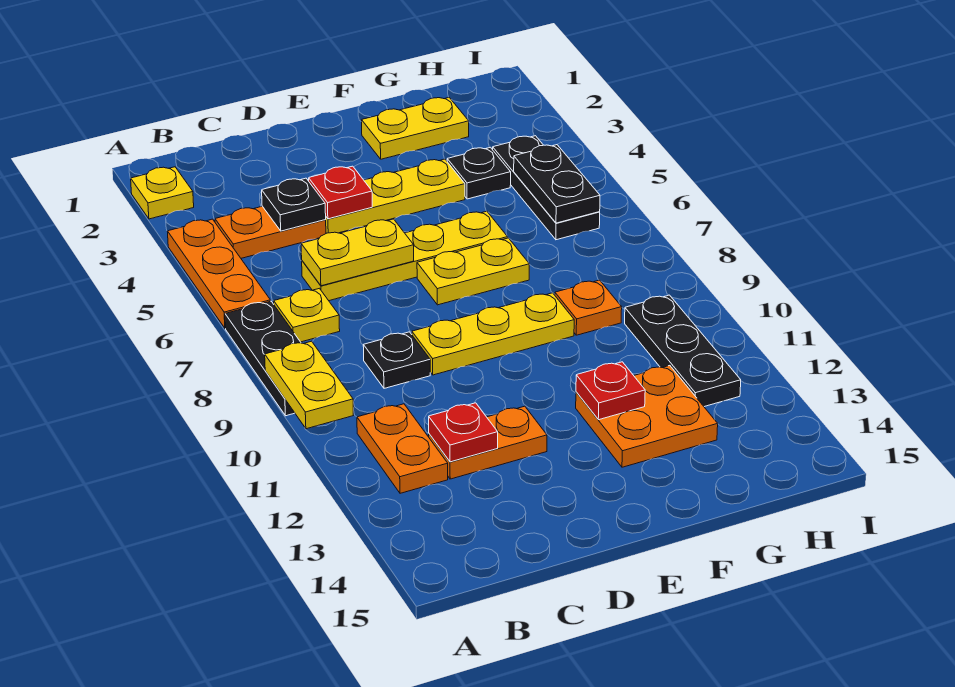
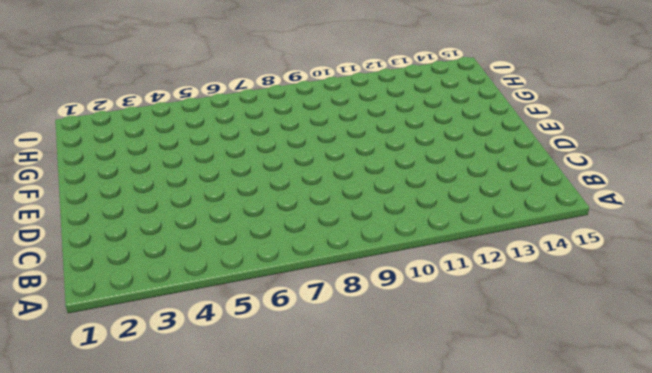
none -> yellow 1x1 plate [131,167,194,219]
none -> orange 1x3 plate [167,219,270,328]
none -> black 1x3 plate [225,301,301,416]

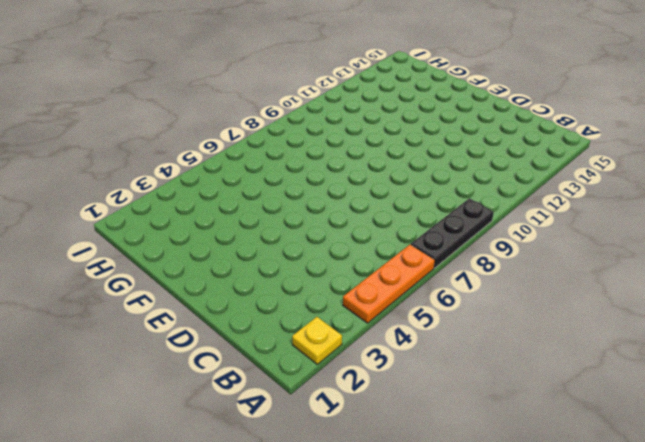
none -> orange 1x2 plate [215,206,326,258]
none -> yellow 1x1 plate [274,288,340,342]
none -> orange 1x2 plate [357,404,448,493]

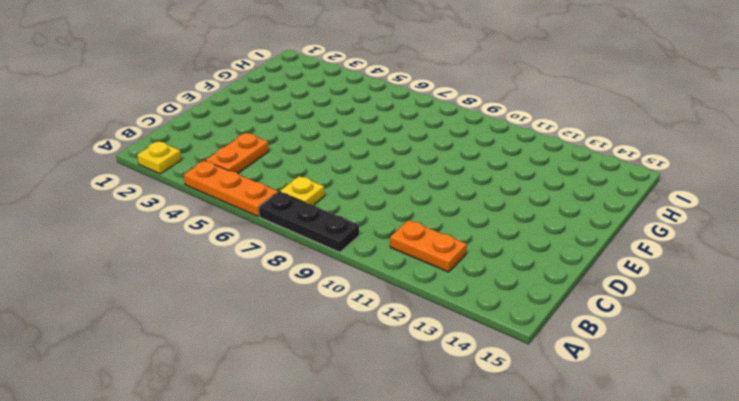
none -> yellow 1x4 plate [302,211,508,301]
none -> black 1x1 plate [363,332,430,388]
none -> orange 1x2 plate [429,406,547,479]

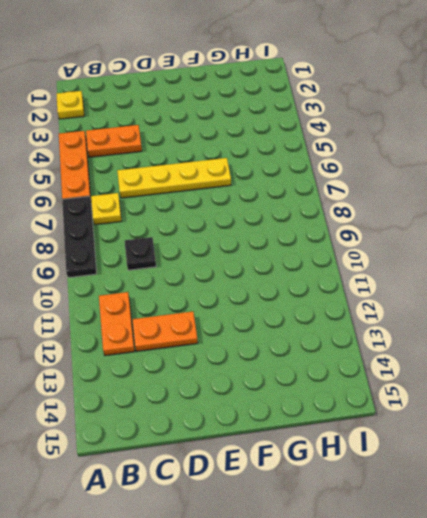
none -> yellow 1x3 plate [326,159,465,233]
none -> yellow 1x3 plate [412,293,574,375]
none -> yellow 1x2 plate [417,238,529,305]

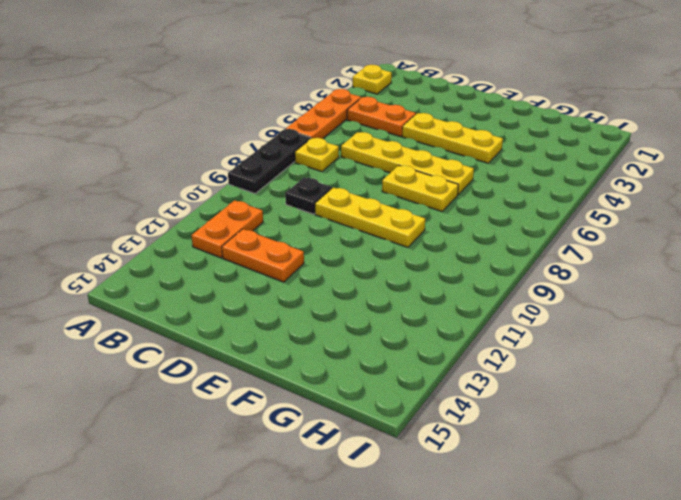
none -> yellow 1x2 plate [362,98,469,159]
none -> orange 2x2 plate [576,366,718,467]
none -> black 1x1 plate [447,147,511,199]

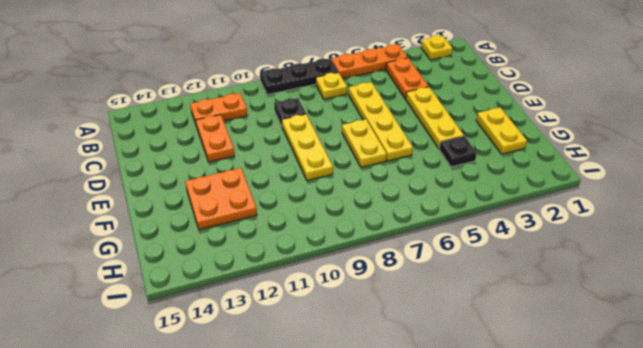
none -> orange 1x1 plate [555,280,622,335]
none -> black 1x3 plate [492,136,600,240]
none -> black 1x3 plate [625,295,741,407]

